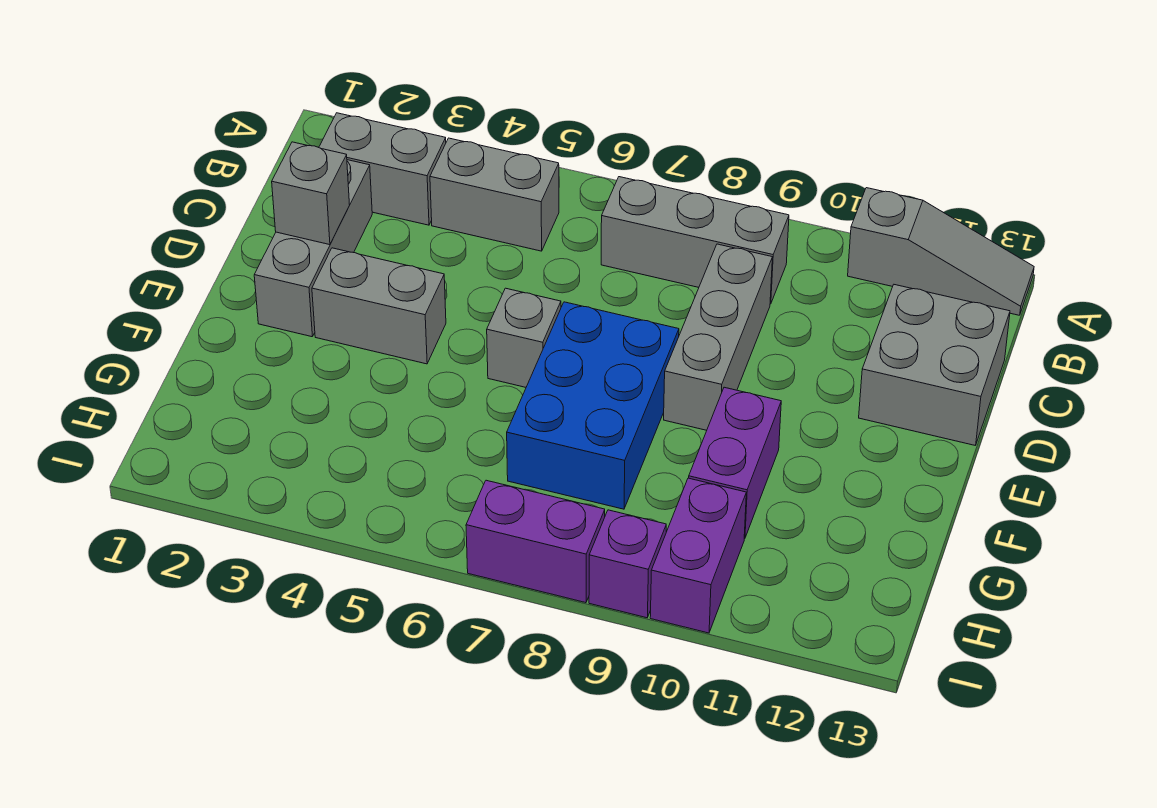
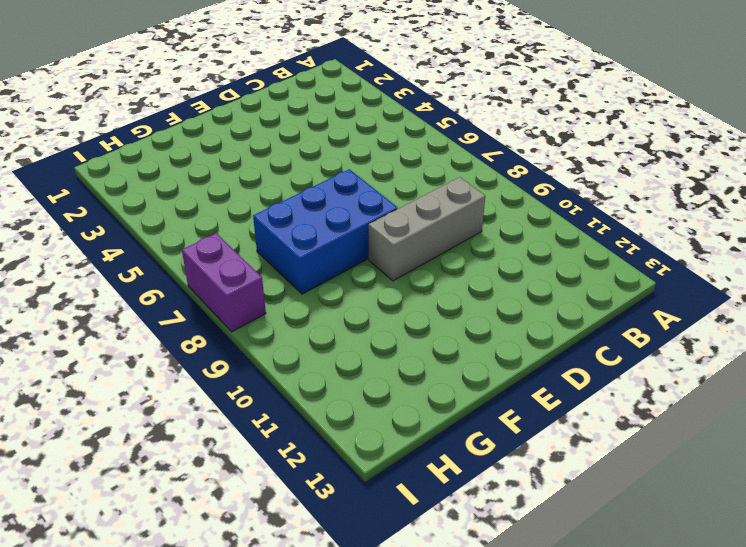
none -> grey 1x3 slope [848,188,1034,315]
none -> grey 1x2 brick [319,113,446,225]
none -> grey 1x2 brick [430,138,559,251]

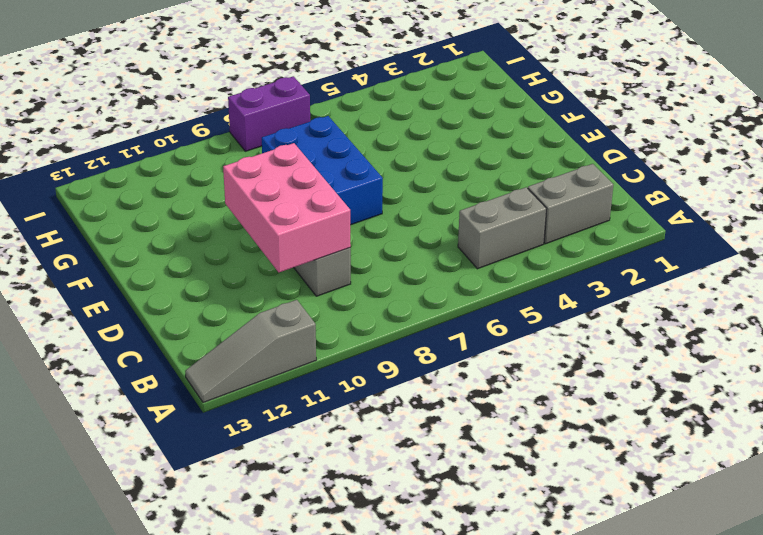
pink 2x3 brick [223,143,351,272] -> none
none -> grey 1x3 brick [601,177,789,304]
none -> grey 1x3 brick [254,160,372,337]
none -> grey 2x2 brick [859,285,1010,446]

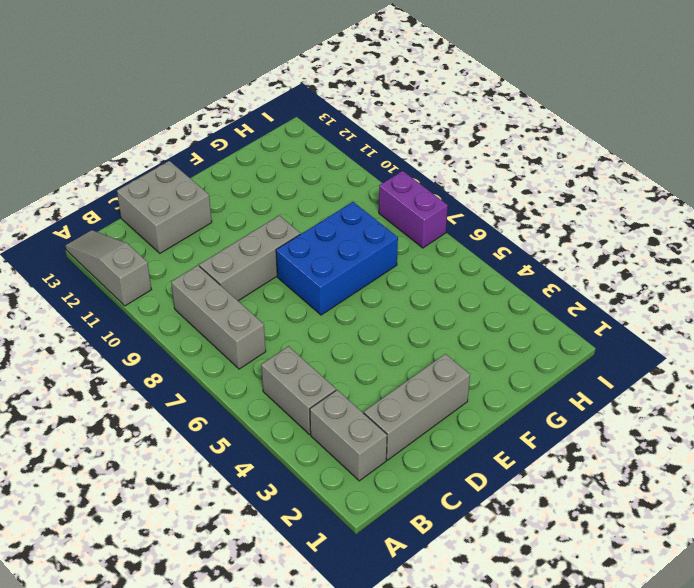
none -> grey 1x2 brick [312,248,446,364]
none -> grey 1x1 brick [487,288,561,387]
none -> purple 1x2 brick [689,387,781,539]

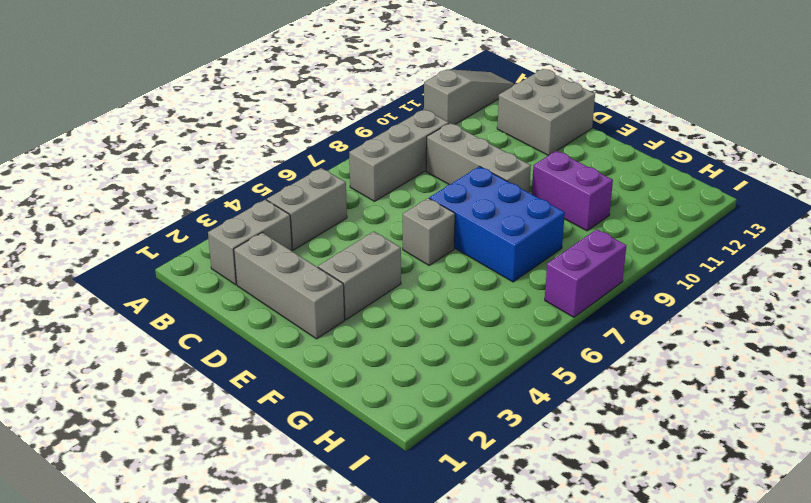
none -> purple 1x2 brick [650,478,746,633]
none -> purple 1x1 brick [589,510,666,618]
none -> grey 1x1 brick [272,142,349,245]

